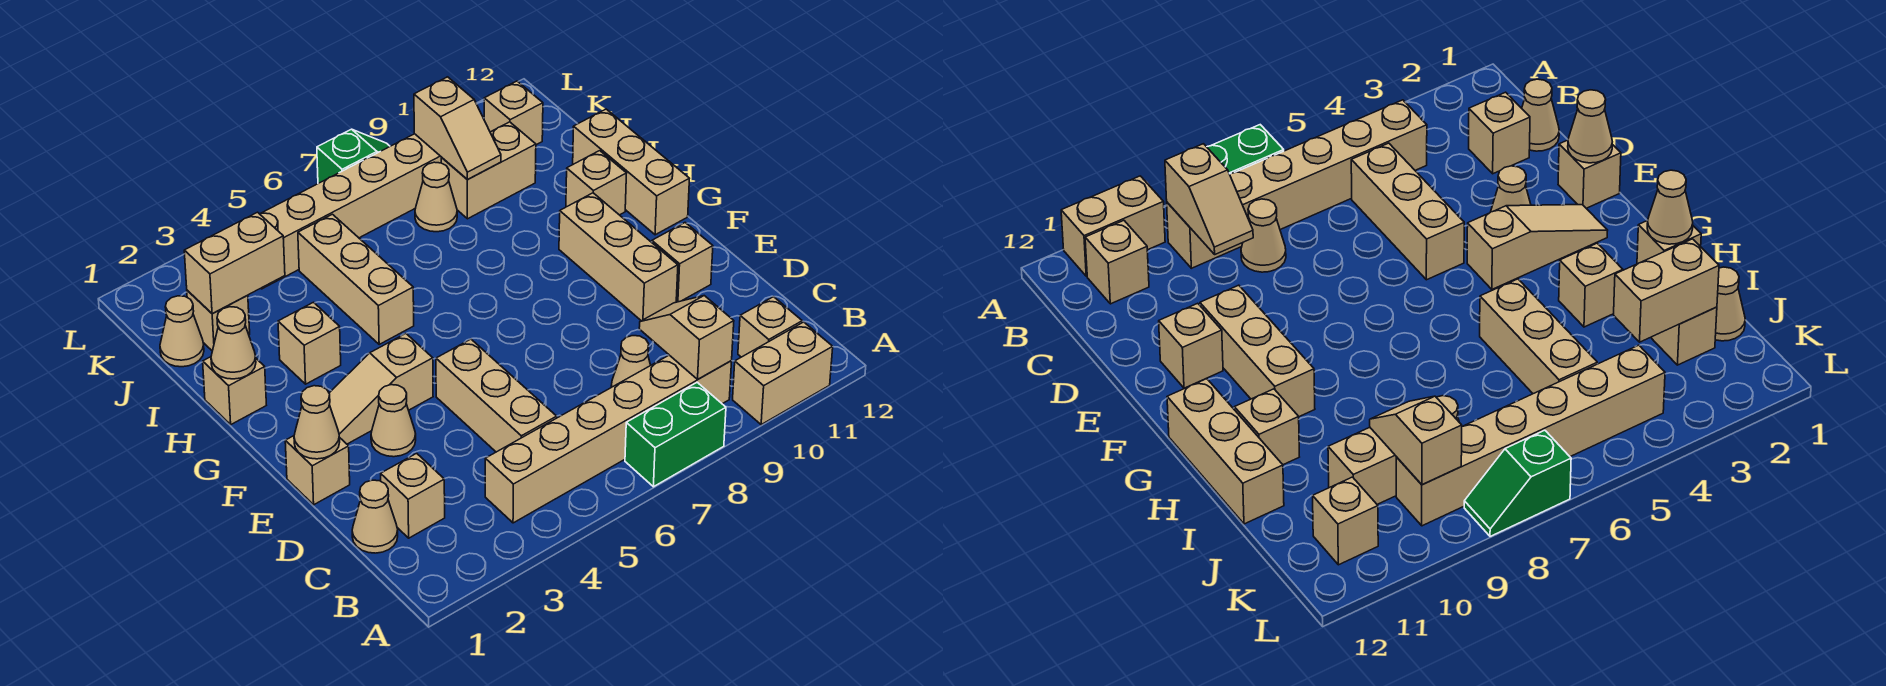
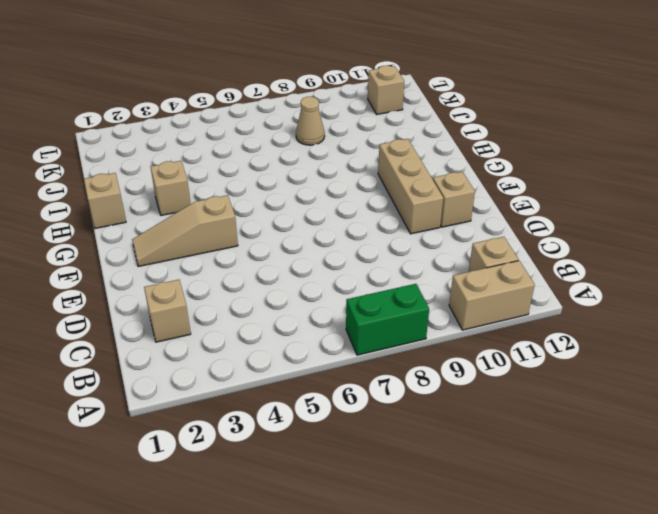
none -> tan 1x6 brick [485,355,732,523]
none -> tan 1x1 cone [352,480,398,553]
none -> tan 1x3 brick [436,339,557,452]
none -> tan 1x1 cone [611,336,651,387]

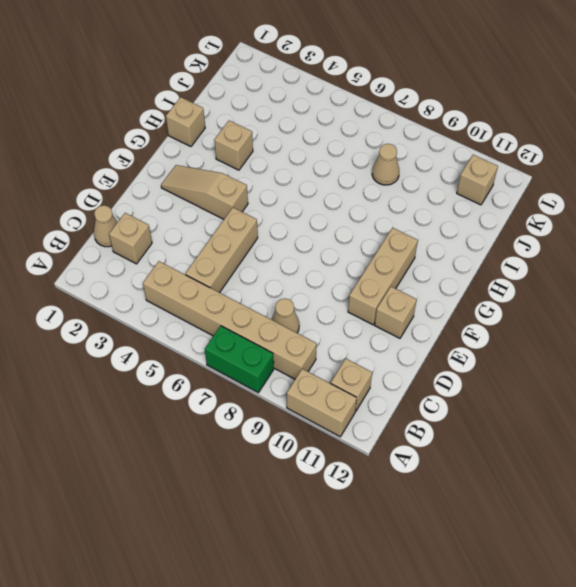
none -> tan 1x1 brick [285,436,350,505]
none -> tan 1x1 cone [371,385,416,457]
none -> tan 1x3 brick [573,109,689,235]
none -> tan 1x3 brick [298,214,414,344]

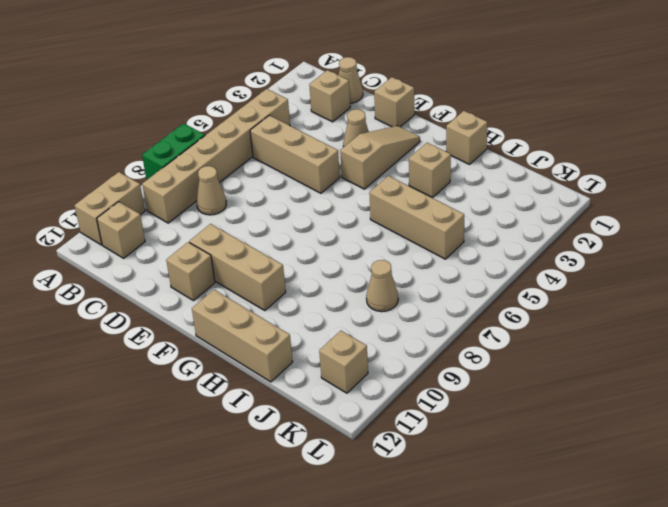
none -> tan 1x1 brick [566,151,627,215]
none -> tan 1x1 cone [160,296,204,367]
none -> tan 1x1 brick [187,290,250,351]
none -> tan 1x2 brick [441,122,536,219]

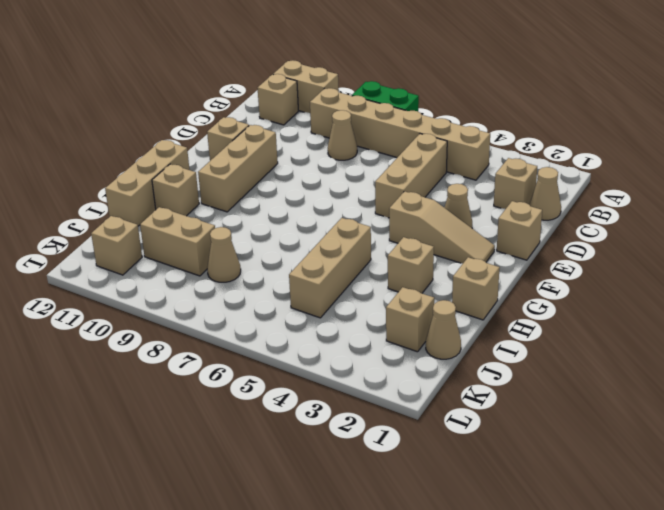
none -> tan 1x6 brick [260,134,442,289]
none -> green 1x2 slope [317,129,390,183]
none -> tan 1x2 slope [639,296,734,379]
none -> tan 1x1 cone [294,386,340,459]

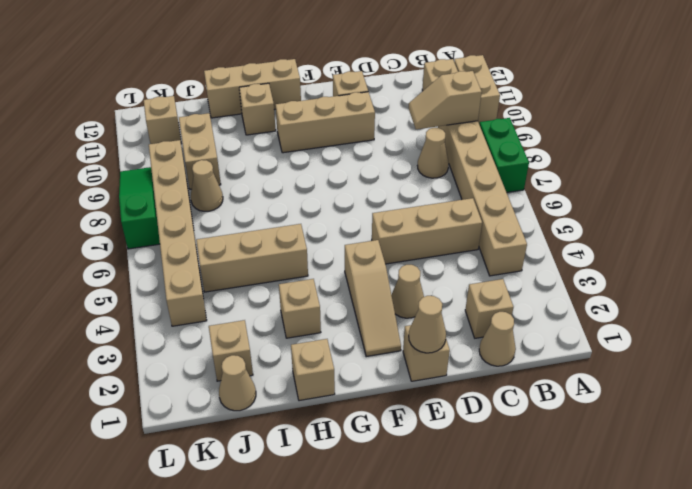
green 1x3 slope [119,167,160,249] -> green 1x2 slope [317,129,390,183]
none -> tan 1x1 cone [211,307,256,379]
none -> tan 1x2 brick [184,212,285,314]
none -> tan 1x2 slope [414,77,501,179]

